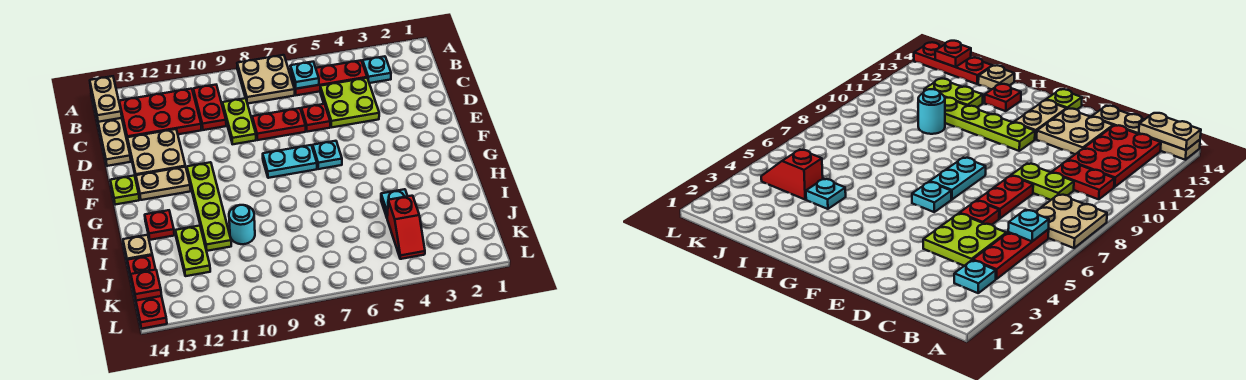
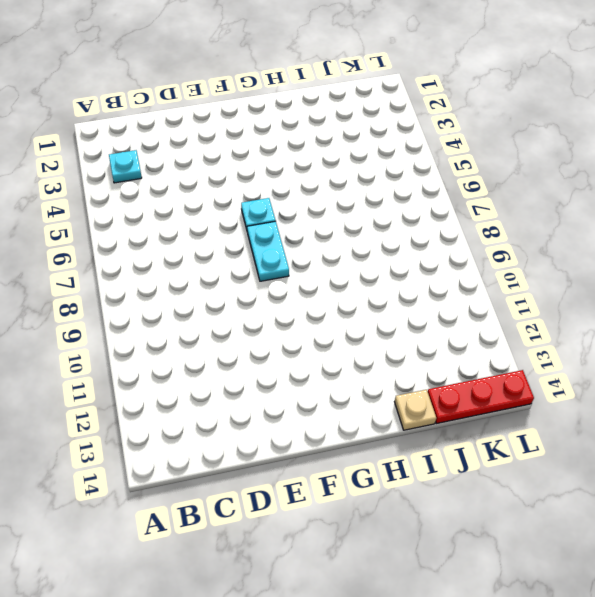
none -> tan 2x2 plate [237,55,295,104]
none -> tan 1x4 plate [91,91,131,166]
none -> red 1x3 plate [291,60,367,95]

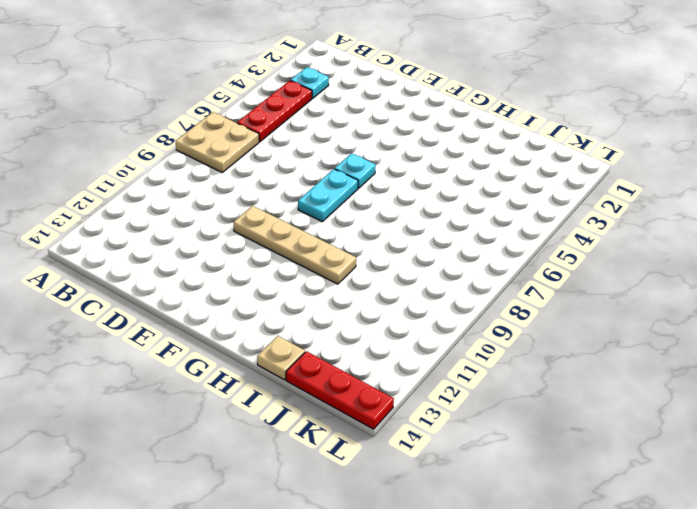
tan 1x4 plate [234,206,356,284] -> tan 1x4 plate moved to [91,91,131,166]
none -> red 1x2 plate [193,85,226,130]
none -> red 2x3 plate [119,89,202,141]
none -> lime 2x2 plate [320,78,379,127]

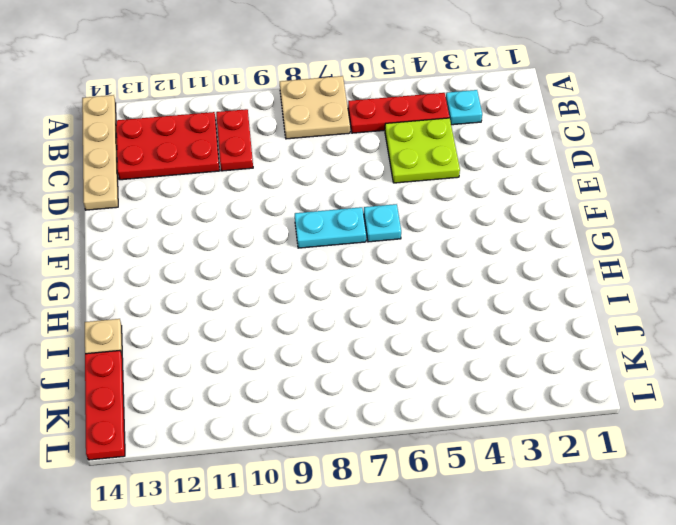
none -> lime 1x2 plate [223,98,256,144]
none -> red 1x1 plate [301,104,330,132]
none -> red 1x2 plate [252,108,306,140]

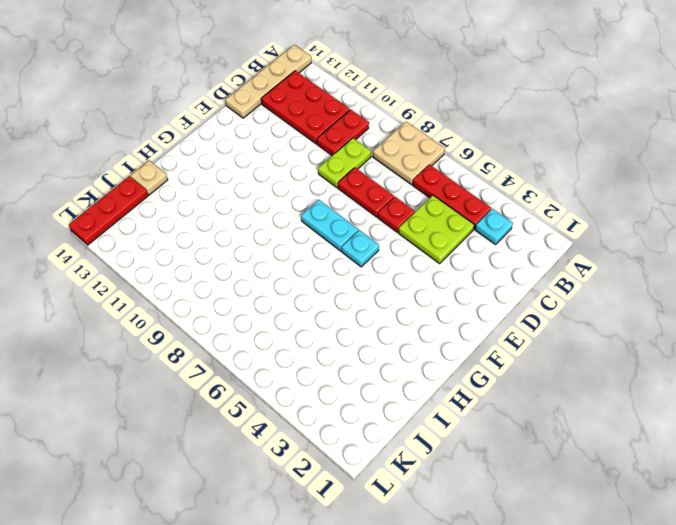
none -> tan 2x2 plate [127,129,185,177]
none -> lime 1x4 plate [187,162,231,251]
none -> tan 1x2 plate [136,167,191,200]

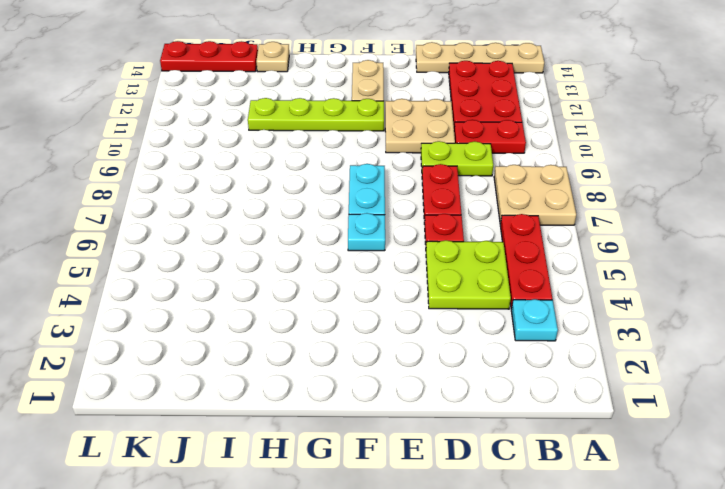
tan 2x2 plate [385,99,455,153] -> tan 2x2 plate moved to [127,129,185,177]
none -> lime 1x1 plate [110,176,139,205]
none -> red 1x1 plate [145,210,174,240]
none -> cyan 1x1 plate [381,189,407,217]

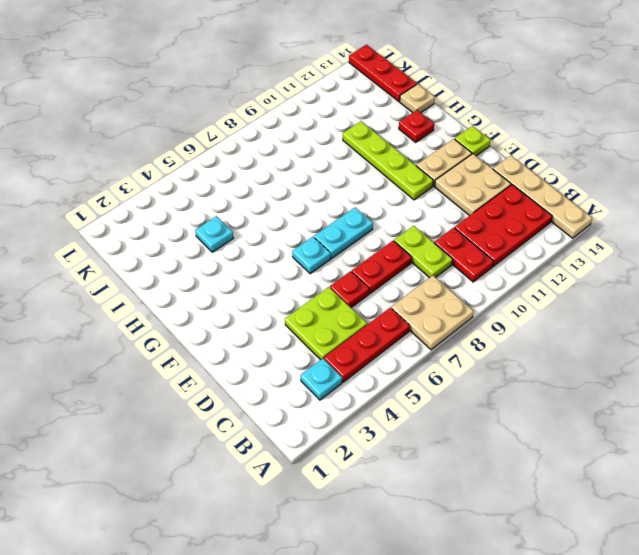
none -> cyan 1x1 round brick [229,205,255,244]
none -> lime 1x2 plate [175,226,210,276]
none -> red 1x2 slope [387,196,425,259]

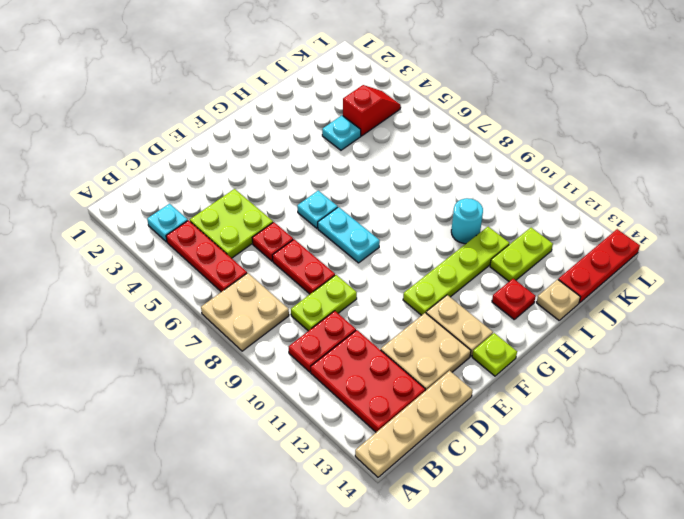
none -> tan 1x2 plate [90,76,122,122]
none -> cyan 1x1 plate [290,62,319,89]
none -> red 1x1 plate [131,270,162,301]

